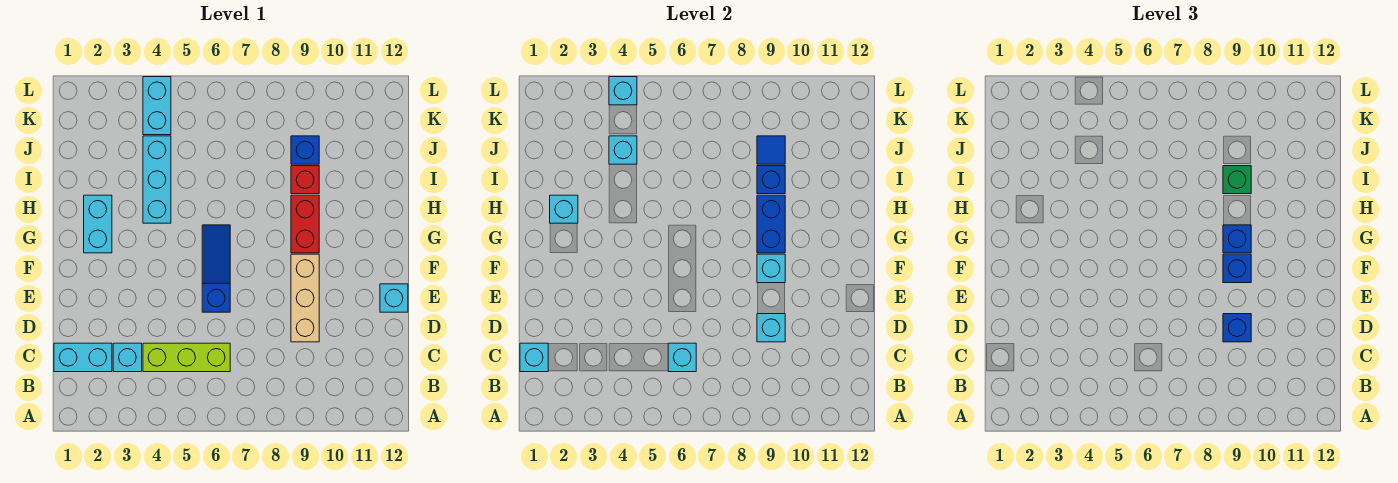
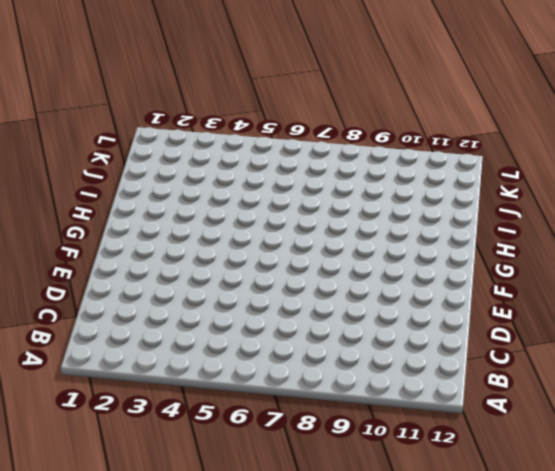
none -> cyan 1x2 brick [54,343,112,372]
none -> cyan 1x1 brick [113,343,142,372]
none -> lime 1x3 brick [143,343,230,372]

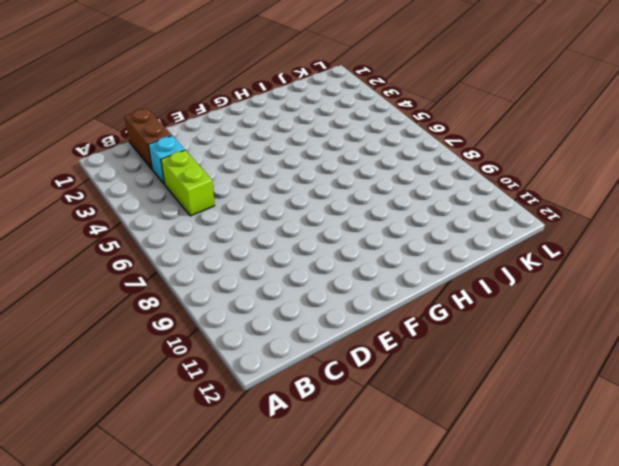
brown 1x2 brick [125,108,172,169] -> cyan 1x2 brick [54,343,112,372]
lime 1x2 brick [161,150,215,216] -> lime 1x3 brick [143,343,230,372]
none -> tan 1x3 brick [291,254,319,342]
none -> blue 1x3 slope [202,225,230,312]
none -> cyan 1x1 brick [380,284,408,312]

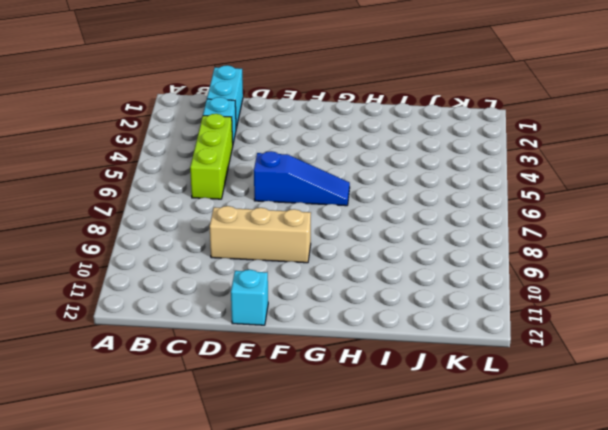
none -> cyan 1x2 brick [84,195,112,253]
none -> red 1x2 brick [291,195,319,253]
none -> cyan 1x3 brick [143,136,171,223]

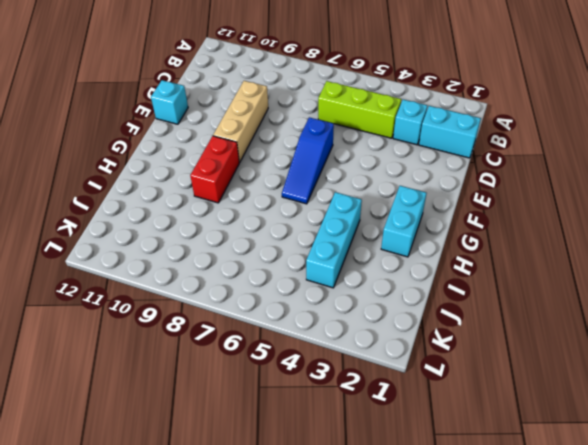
none -> red 1x1 brick [291,166,319,194]
none -> blue 1x1 brick [291,136,319,164]
none -> cyan 1x2 brick [143,77,171,135]

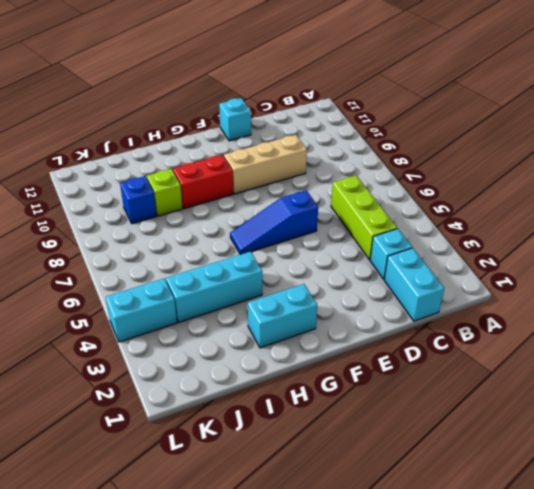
lime 1x1 brick [147,169,183,216] -> red 1x1 brick [291,166,319,194]
none -> cyan 1x1 brick [520,343,548,372]
none -> cyan 1x1 brick [668,343,696,372]
none -> cyan 1x1 brick [757,314,785,342]

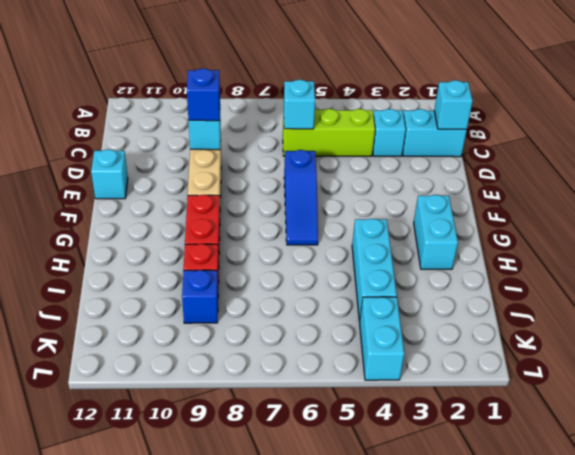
none -> cyan 1x1 brick [757,254,785,283]
none -> blue 1x2 brick [757,195,785,253]
none -> cyan 1x1 brick [550,195,578,223]

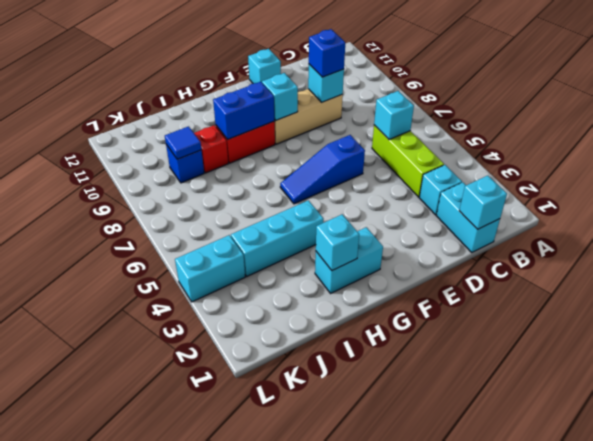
none -> blue 1x1 brick [757,166,785,194]
none -> cyan 1x1 brick [609,136,637,164]
none -> cyan 1x1 brick [609,77,637,105]

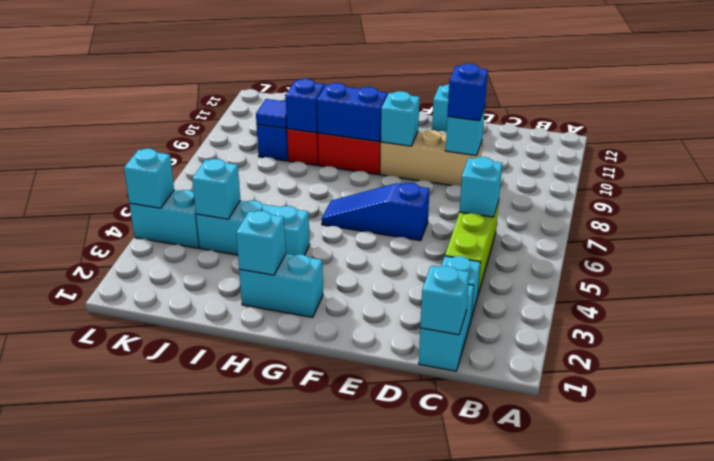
none -> blue 1x1 brick [1223,254,1251,283]
none -> blue 1x1 brick [1223,225,1251,253]
none -> green 1x1 brick [1223,166,1251,194]

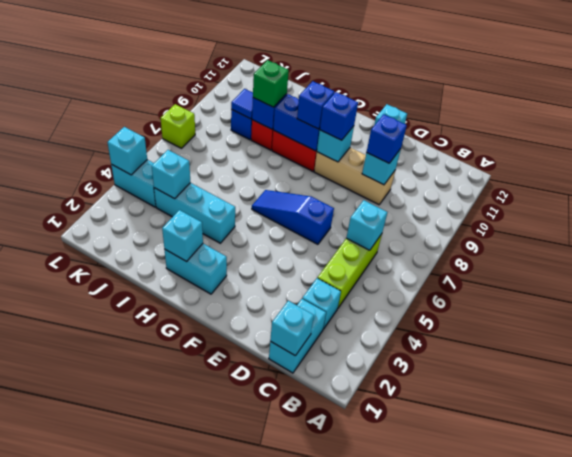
lime 1x1 brick [161,104,195,148] -> none

